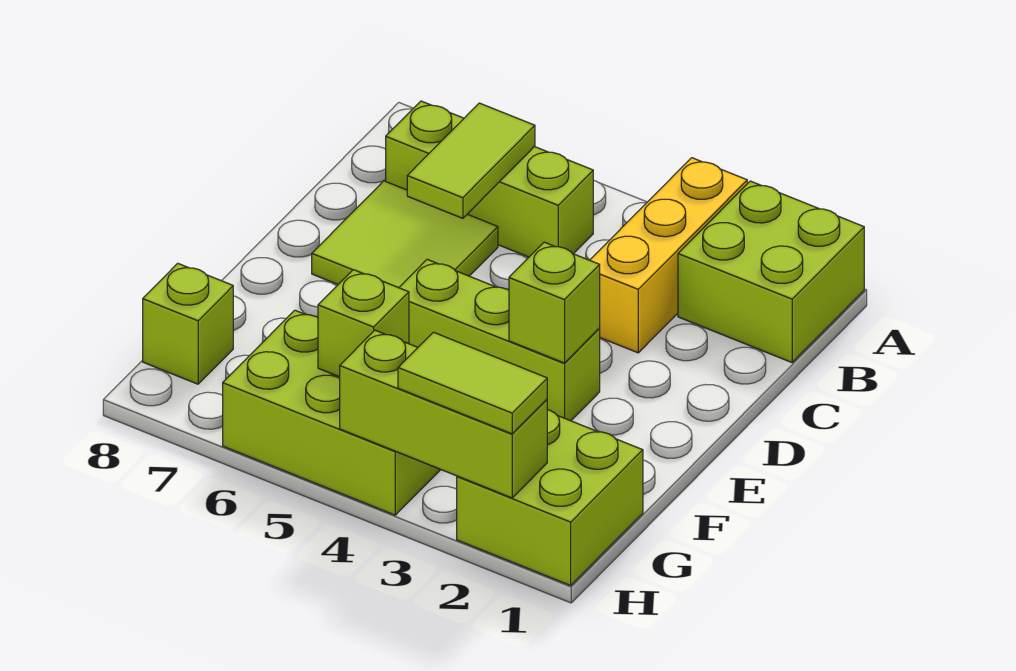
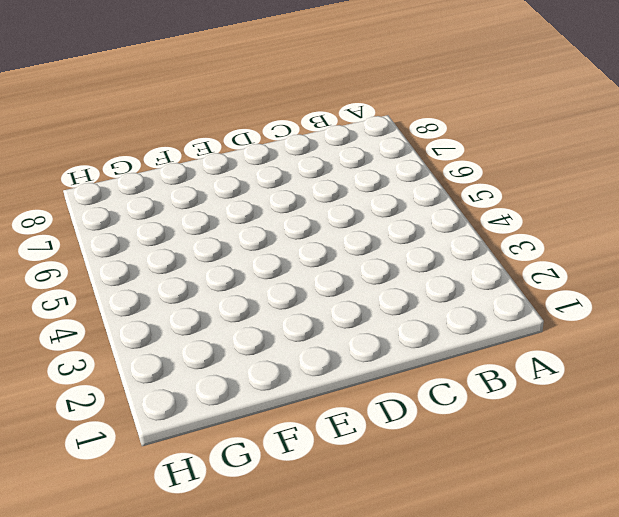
none -> lime 2x2 brick [678,181,864,362]
none -> yellow 1x3 brick [590,158,747,353]
none -> lime 1x3 brick [386,101,593,257]

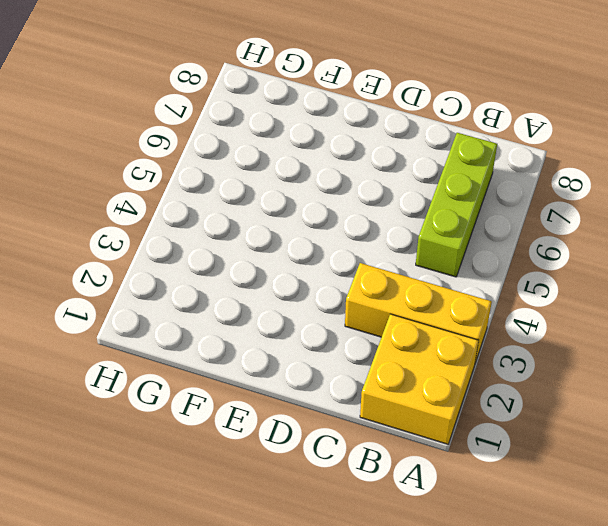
yellow 2x2 brick [360,314,479,444] -> lime 2x2 brick [678,181,864,362]
none -> lime 2x2 tile [312,181,498,288]
none -> lime 1x3 brick [399,259,600,421]
none -> lime 2x2 brick [457,410,643,585]

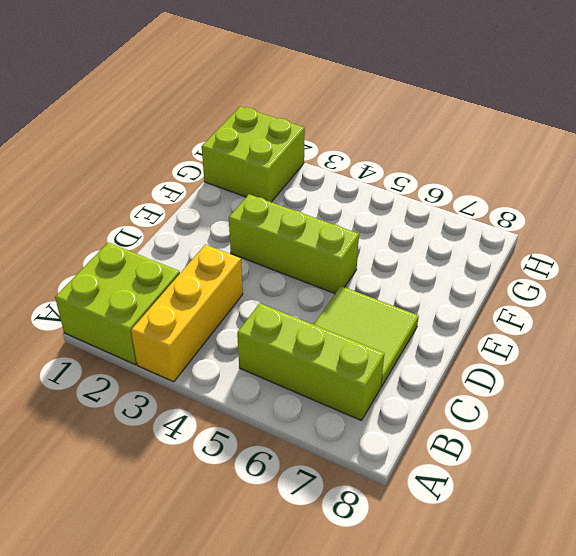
none -> lime 2x3 brick [223,310,441,515]
none -> lime 1x1 brick [143,263,233,384]
none -> lime 1x2 tile [407,103,535,218]

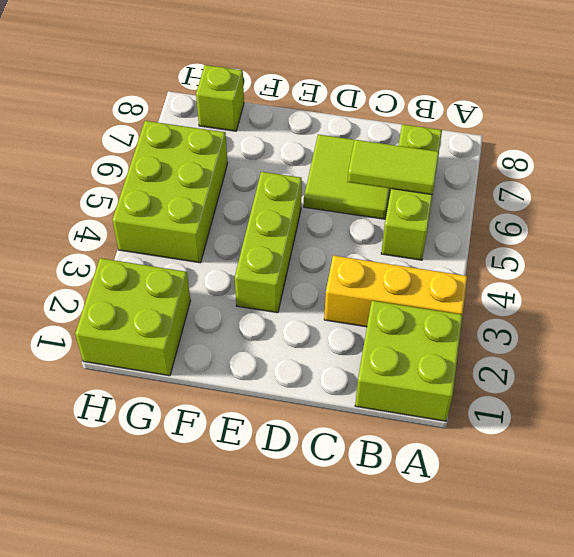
none -> lime 1x1 brick [509,242,600,363]
none -> lime 1x1 brick [318,270,409,377]
none -> lime 1x3 brick [340,330,547,498]

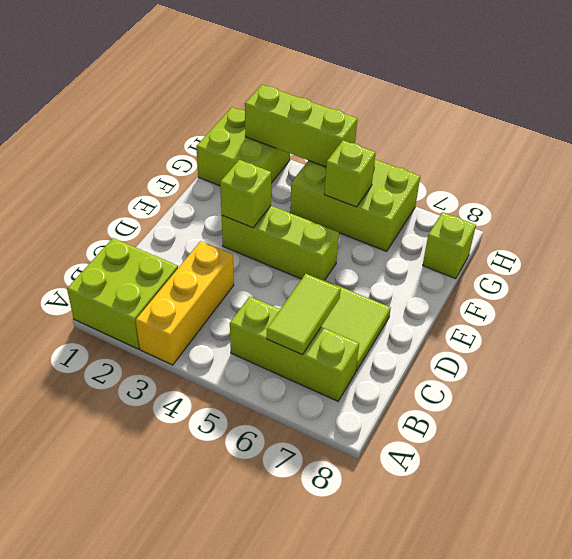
none -> lime 1x2 tile [398,332,547,434]

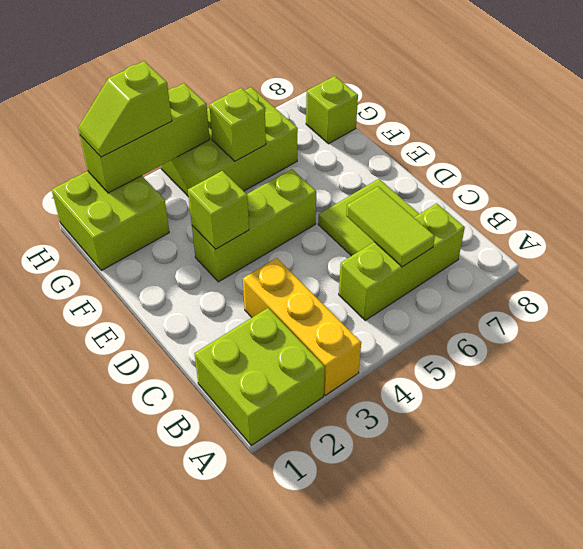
lime 1x2 slope [78,61,172,157] -> lime 1x2 tile [398,332,547,434]

